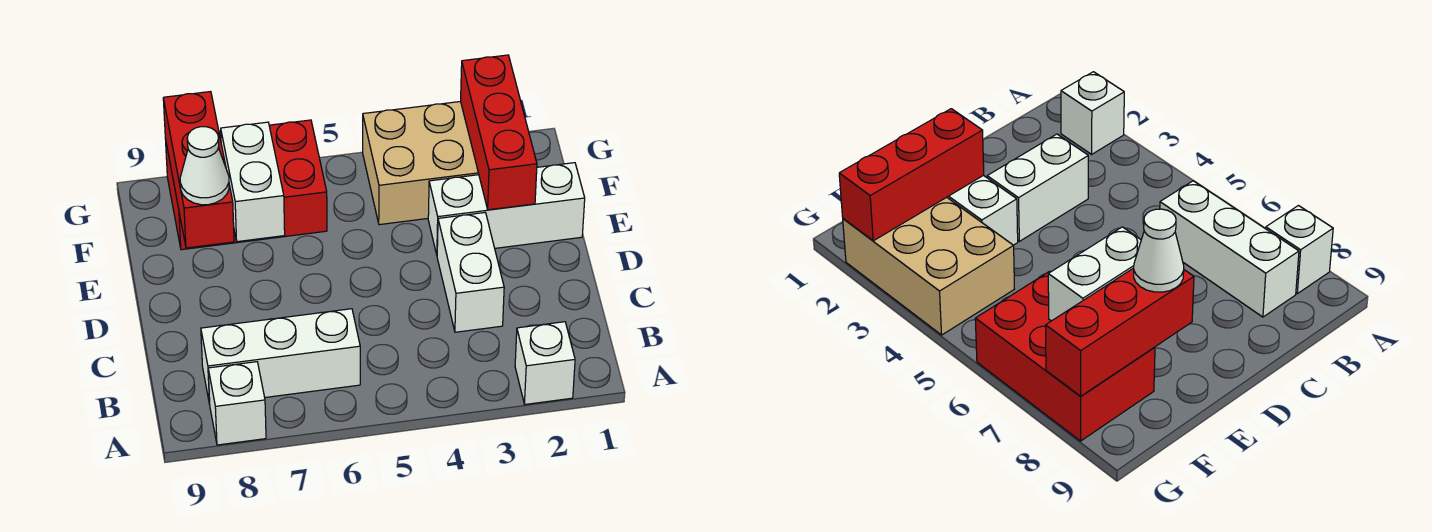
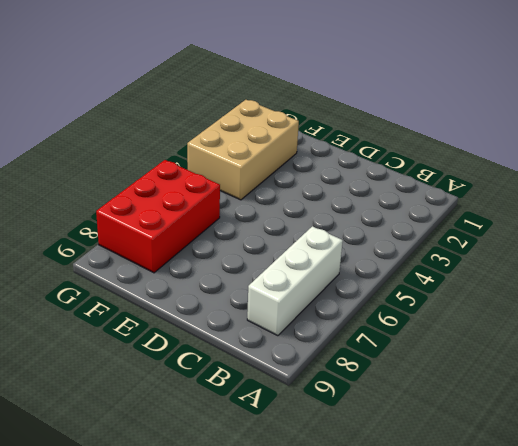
none -> white 1x1 brick [515,322,575,404]
none -> white 1x1 brick [208,362,266,445]

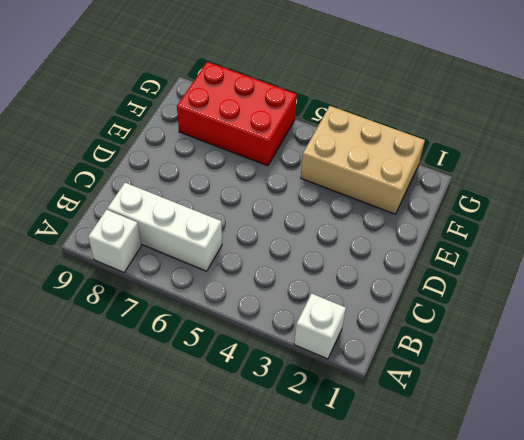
none -> white 1x2 brick [437,213,504,332]
none -> white 1x3 brick [428,163,585,255]

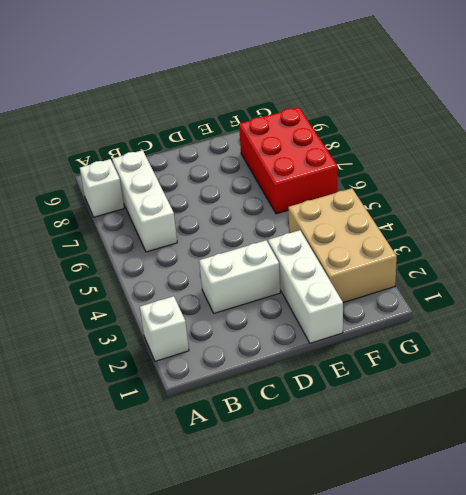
none -> red 1x3 brick [461,55,537,210]
none -> white 1x2 brick [221,122,285,242]

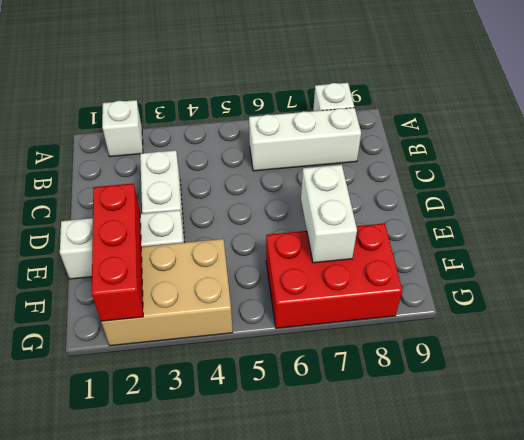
none -> red 1x3 brick [163,92,234,248]
none -> white 1x1 cone [180,127,229,205]

